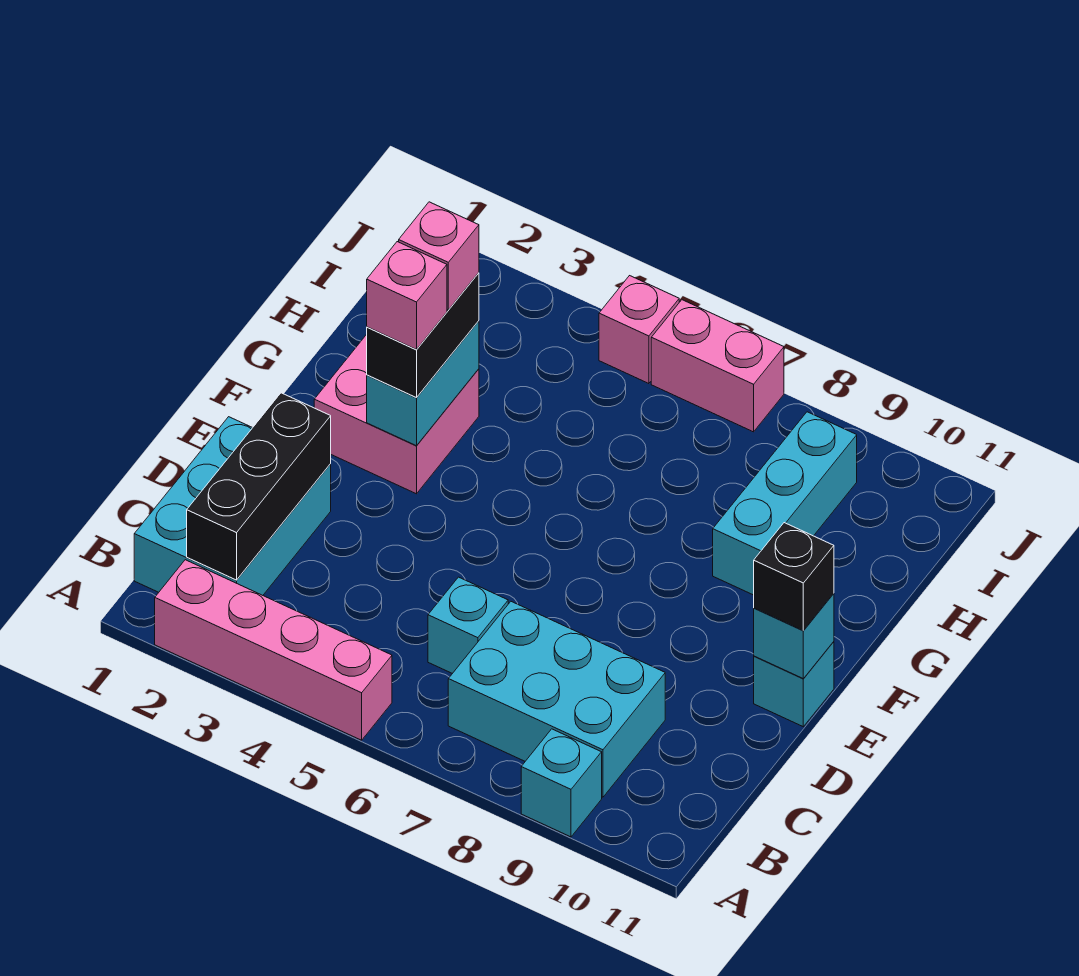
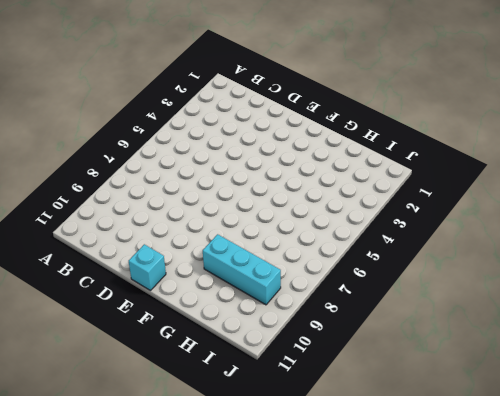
none -> pink 1x4 brick [155,560,392,740]
none -> cyan 1x1 brick [521,729,602,837]
none -> cyan 2x3 brick [134,417,331,595]

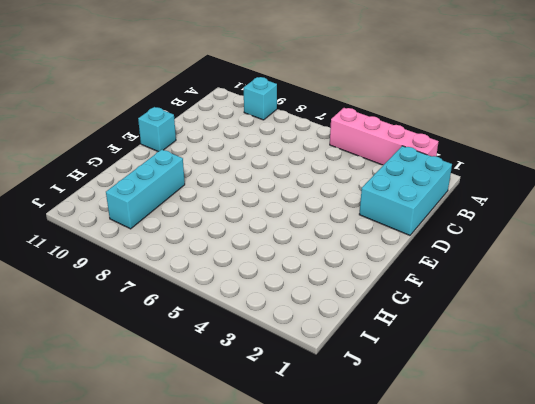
none -> cyan 2x3 brick [448,602,665,797]
none -> cyan 1x1 brick [428,577,508,673]
none -> pink 2x2 brick [314,334,479,494]

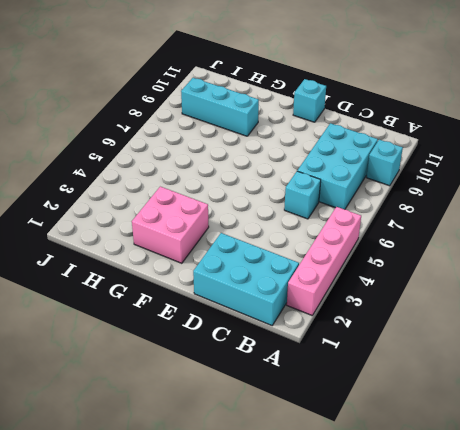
none -> pink 1x1 brick [599,276,679,384]
none -> pink 1x2 brick [651,300,784,432]
none -> black 1x3 brick [187,393,331,580]

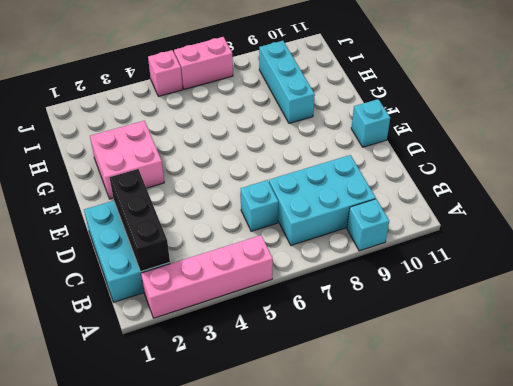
none -> cyan 1x1 brick [754,594,834,678]
none -> cyan 1x2 brick [367,321,479,446]
none -> black 1x1 brick [754,523,834,631]

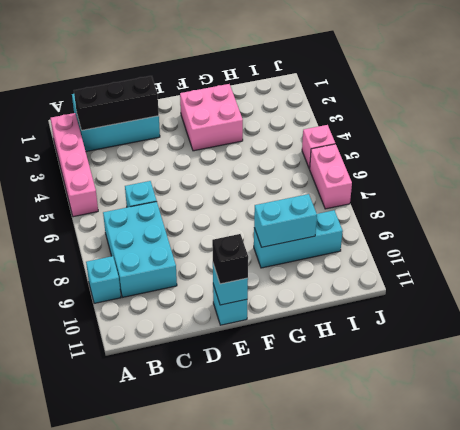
cyan 1x2 brick [254,194,317,247] -> cyan 1x2 brick moved to [367,321,479,446]
none -> black 1x2 brick [367,273,479,398]
none -> pink 1x1 brick [367,242,447,350]
none -> pink 1x1 brick [399,202,479,310]

